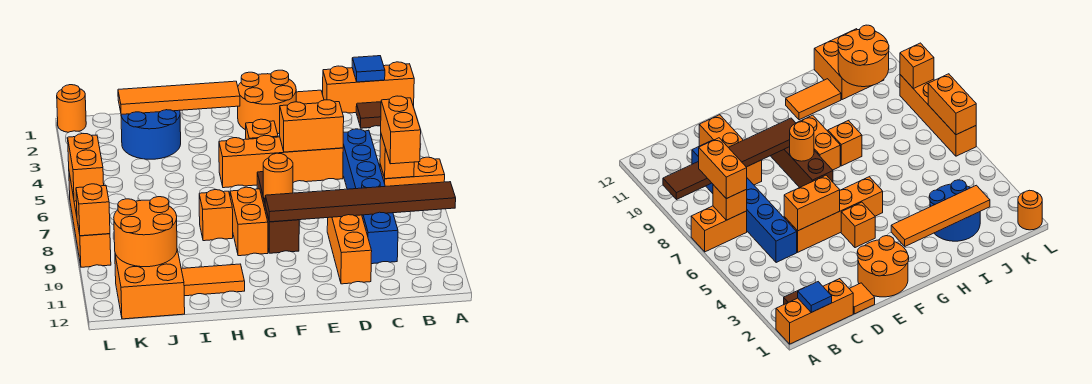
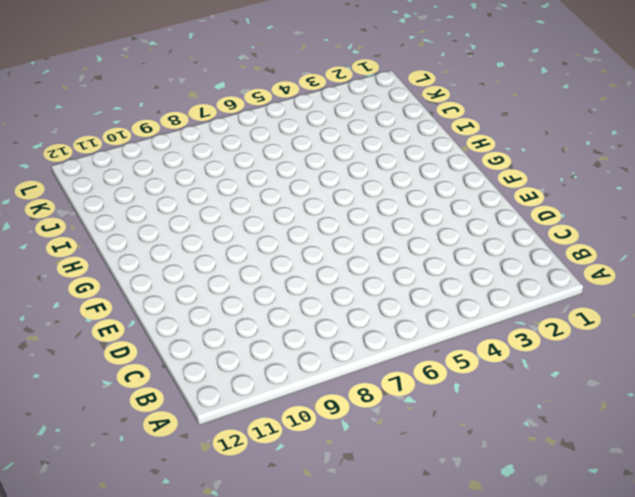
none -> orange 1x3 brick [323,62,414,113]
none -> orange 1x2 brick [380,157,445,186]
none -> brown 1x1 tile [356,102,381,128]

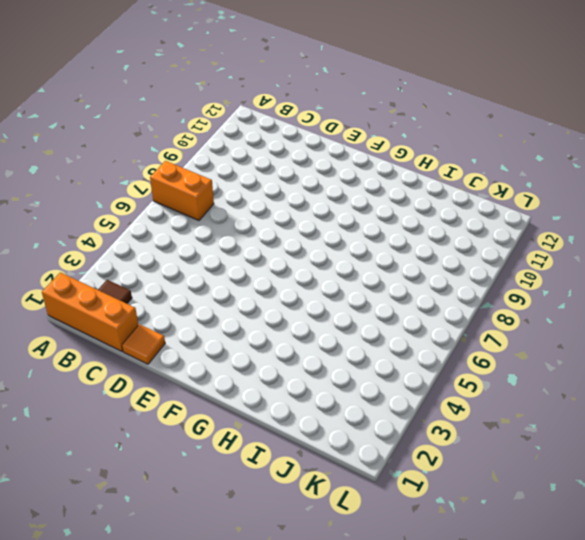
none -> blue 1x6 brick [343,129,398,264]
none -> orange 1x4 brick [219,135,343,188]
none -> orange 1x3 brick [327,215,372,284]

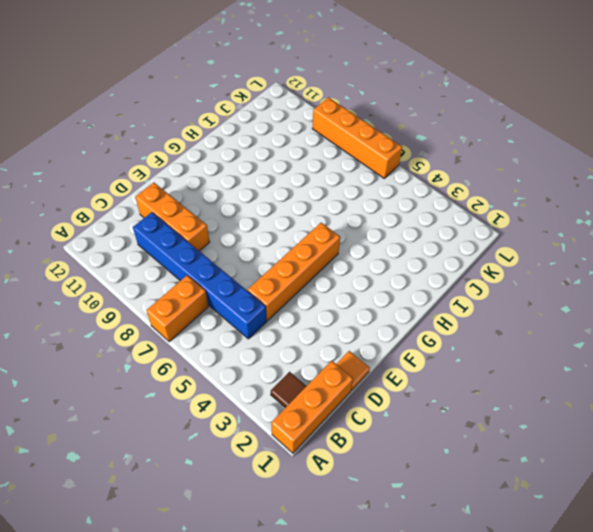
none -> orange 2x2 round brick [238,70,296,134]
none -> orange 1x1 brick [246,119,278,139]
none -> brown 1x3 brick [257,172,299,253]

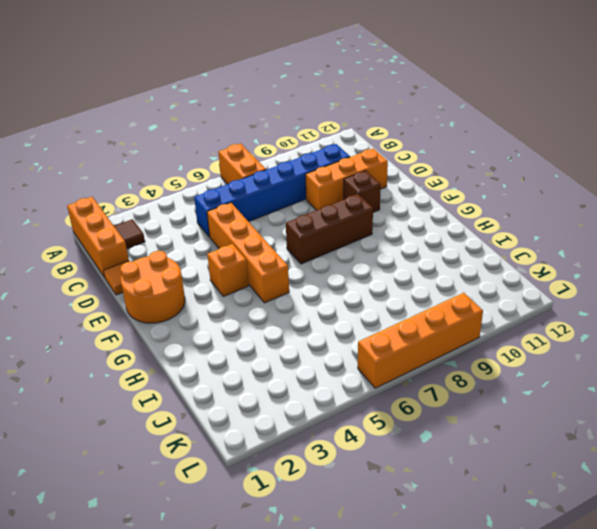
brown 1x1 brick [344,170,381,212] -> none
none -> orange 1x2 brick [230,187,268,256]
none -> orange 1x1 brick [199,190,233,241]
none -> orange 1x2 tile [181,264,245,296]

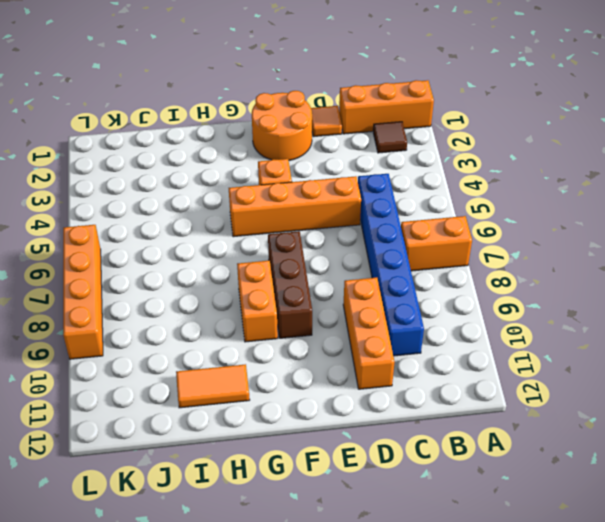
none -> orange 1x1 brick [199,190,233,241]
none -> blue 2x2 round brick [121,110,181,159]
none -> orange 2x2 brick [115,250,185,319]

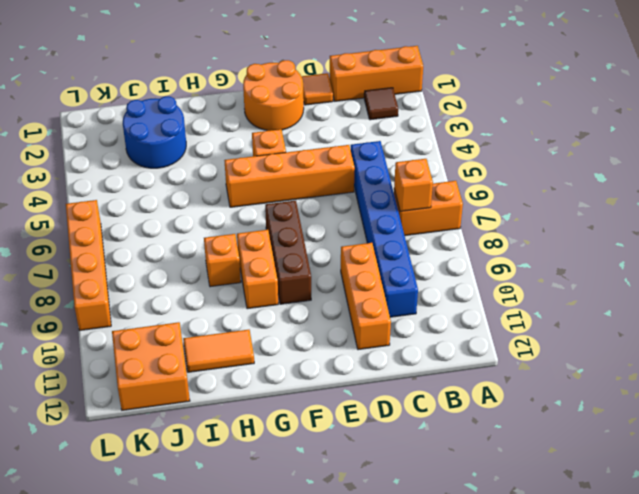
none -> orange 1x1 round brick [57,85,86,132]
none -> brown 1x6 tile [265,182,456,222]
none -> blue 1x1 tile [352,56,385,82]

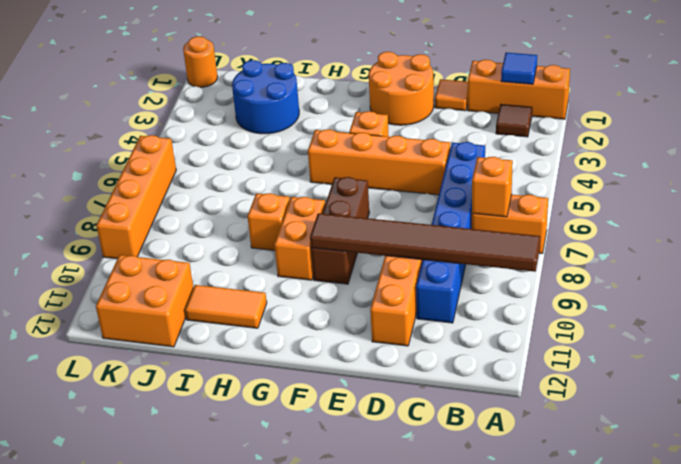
none -> orange 1x2 brick [280,100,344,152]
none -> orange 1x1 round brick [263,153,293,199]
none -> orange 1x4 tile [118,81,240,114]

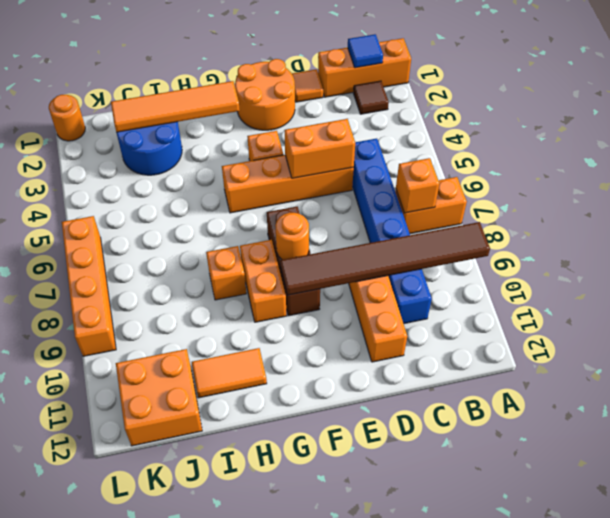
none -> orange 2x2 round brick [114,197,177,267]
none -> orange 1x2 brick [68,134,104,201]
none -> orange 1x1 brick [76,184,110,236]

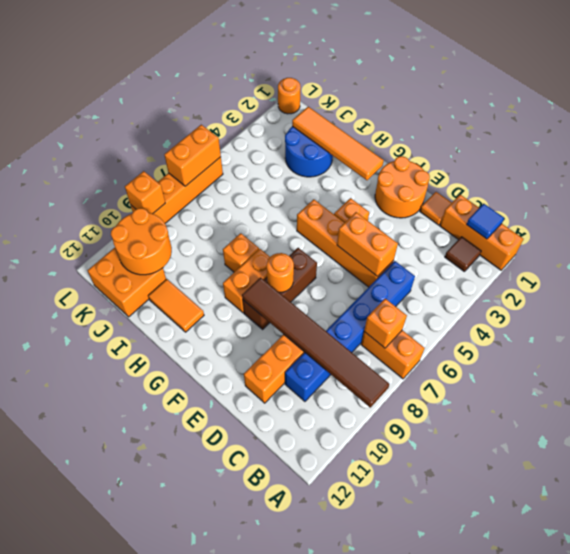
none -> orange 1x2 brick [381,96,421,164]

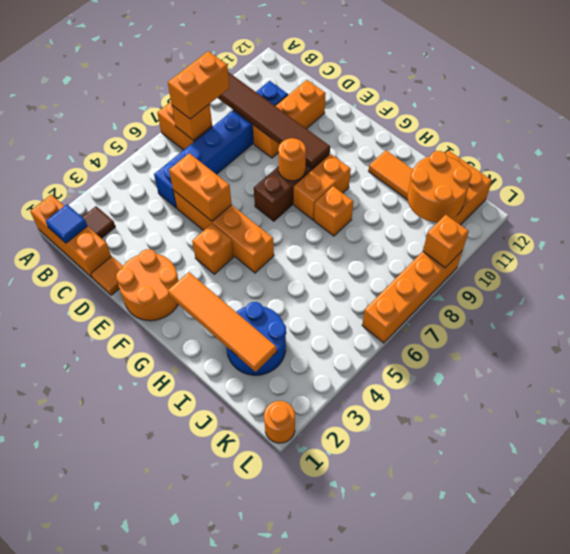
none -> orange 1x2 brick [68,134,104,201]

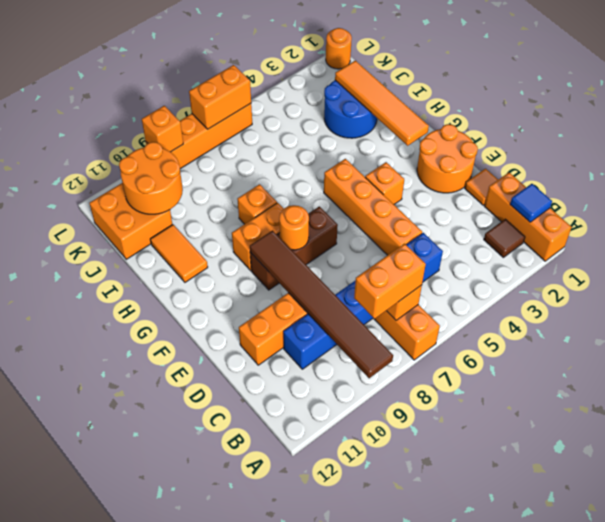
none -> orange 1x2 brick [280,100,344,152]

